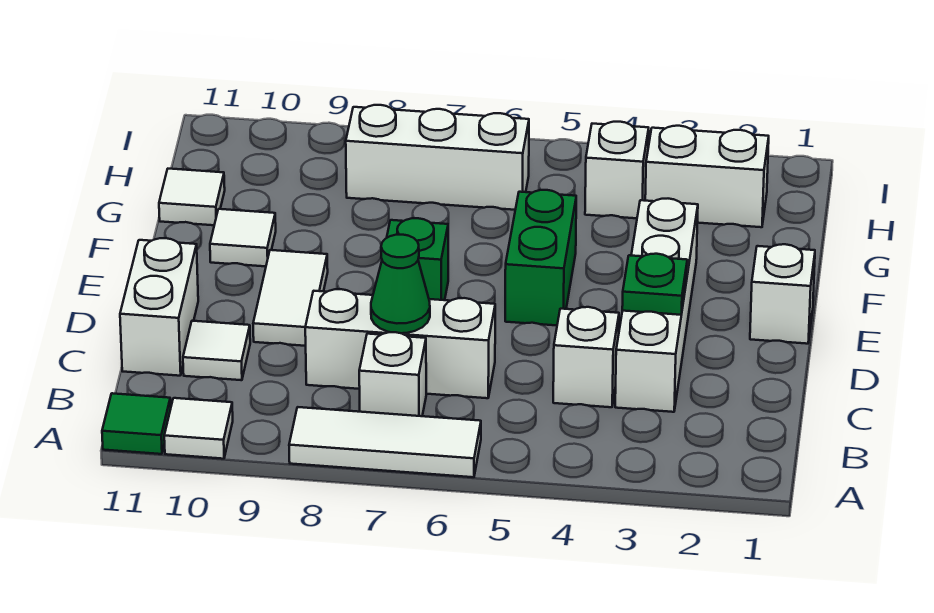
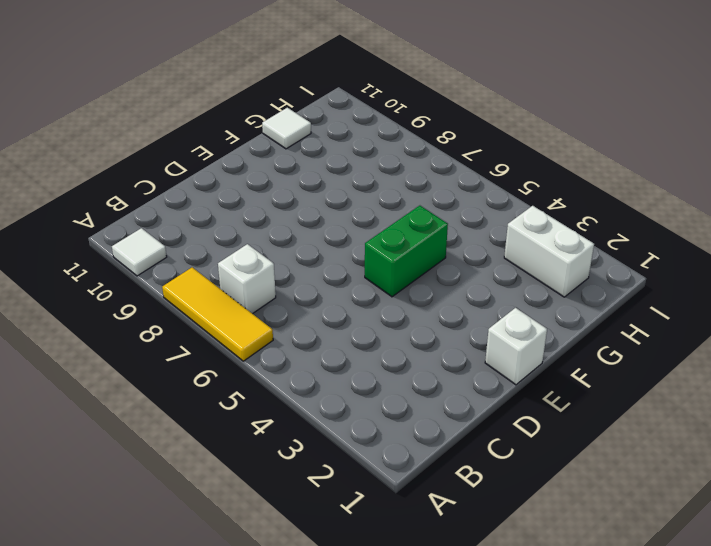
yellow 1x3 tile [162,267,273,361] -> white 1x3 tile [289,407,481,477]
none -> green 1x1 tile [102,393,171,454]
none -> white 1x4 brick [615,199,698,412]
none -> white 1x1 brick [553,307,619,407]

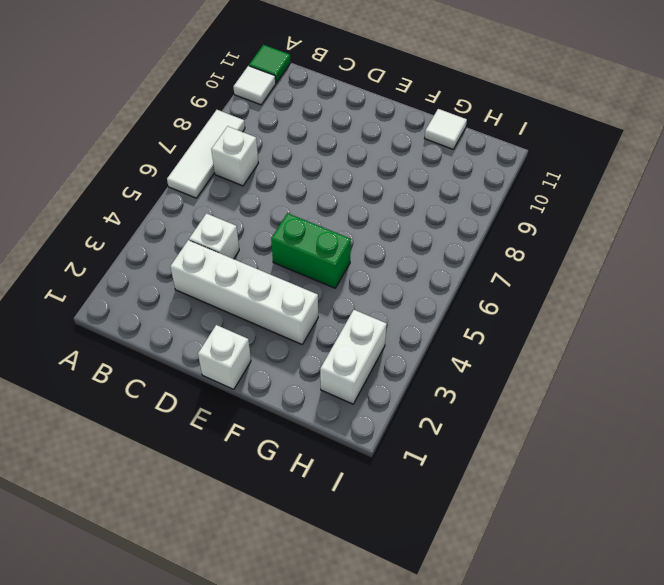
none -> white 1x3 brick [305,289,495,398]
none -> white 1x1 tile [183,321,250,380]
none -> white 1x2 brick [120,238,198,376]

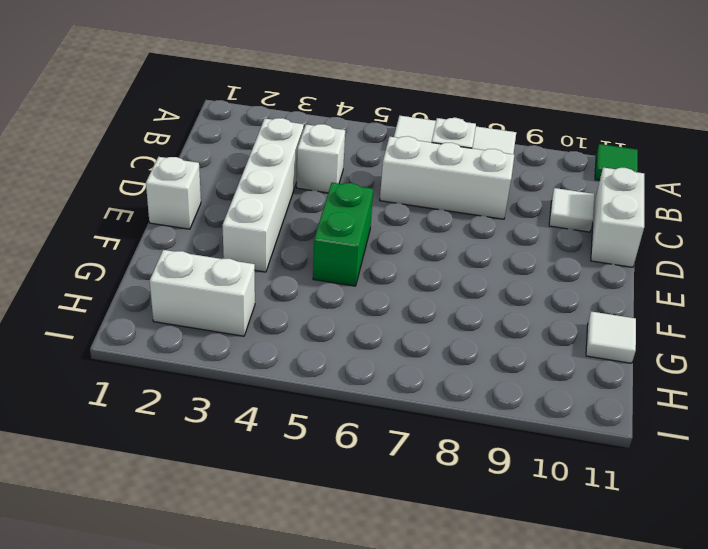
none -> white 1x1 tile [164,398,233,459]
none -> white 1x2 tile [253,250,328,346]
none -> green 1x1 brick [387,218,448,300]

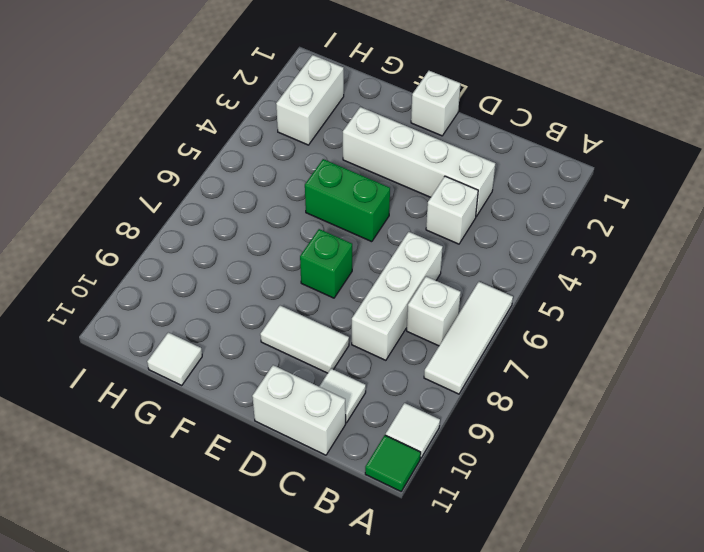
none -> white 1x1 tile [210,209,276,266]
none -> white 1x1 brick [585,122,649,218]
none -> white 1x3 brick [346,105,529,210]

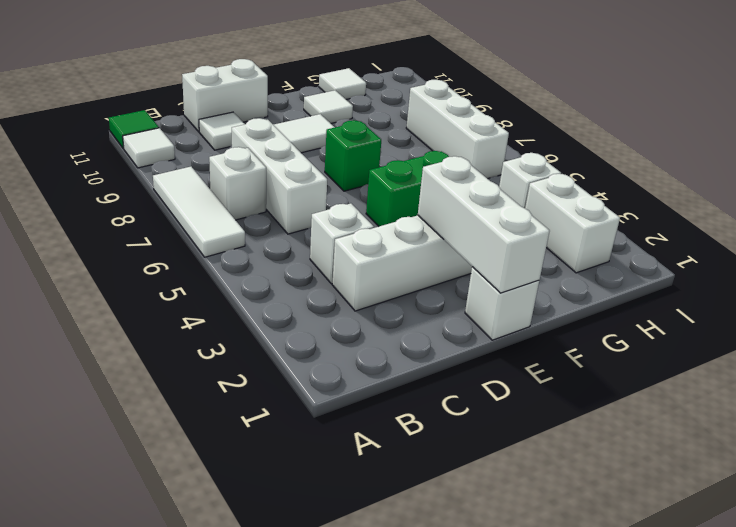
white 1x3 brick [418,156,550,293] -> none
none -> green 1x1 cone [371,235,430,333]
none -> green 1x1 plate [622,254,687,315]

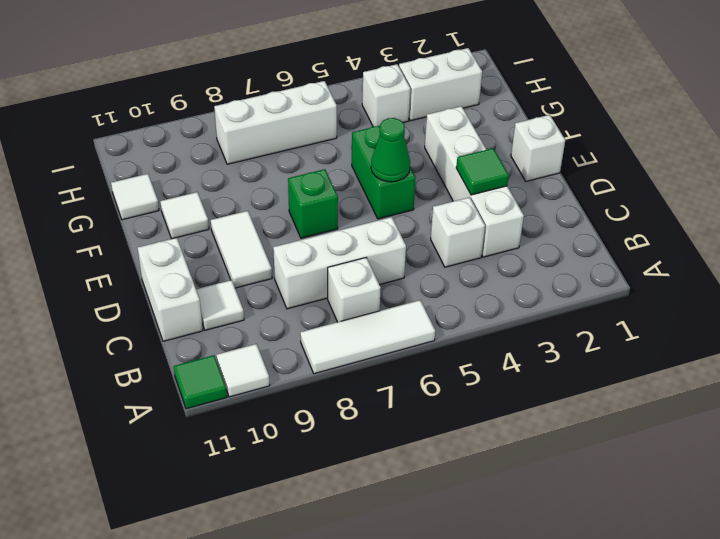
green 1x1 tile [456,148,509,195] -> green 1x1 plate [622,254,687,315]
green 1x1 cone [371,118,410,182] -> green 1x1 cone moved to [371,235,430,333]

